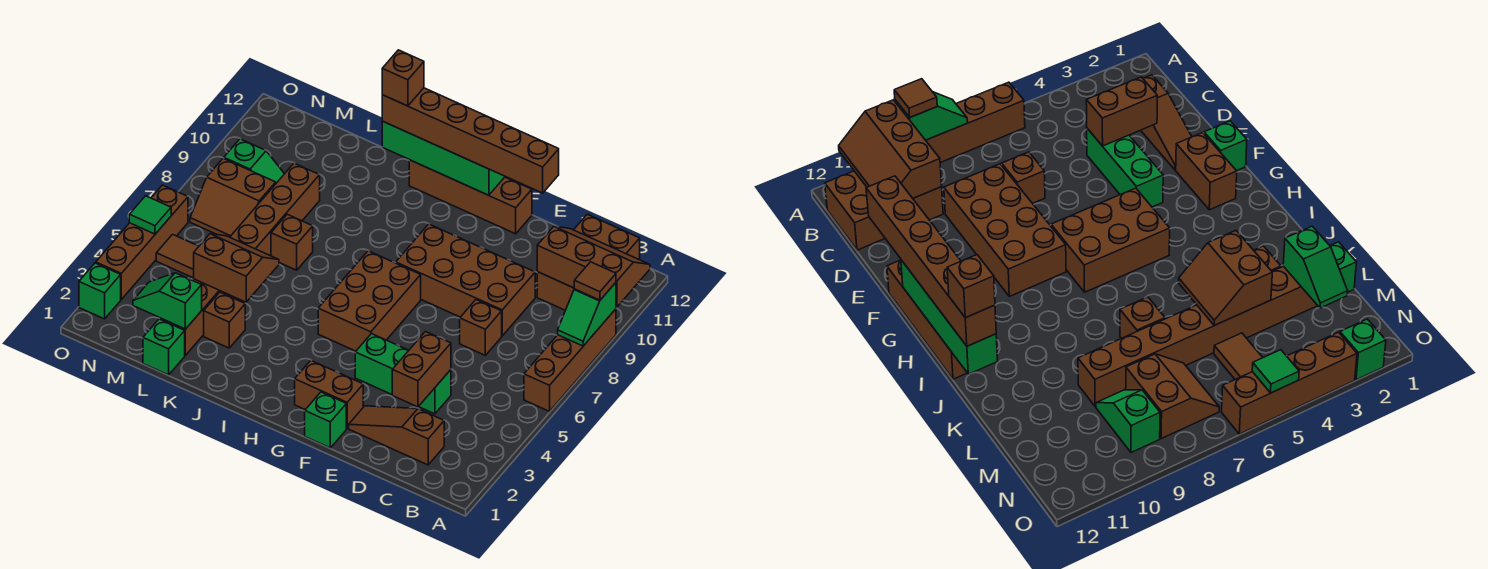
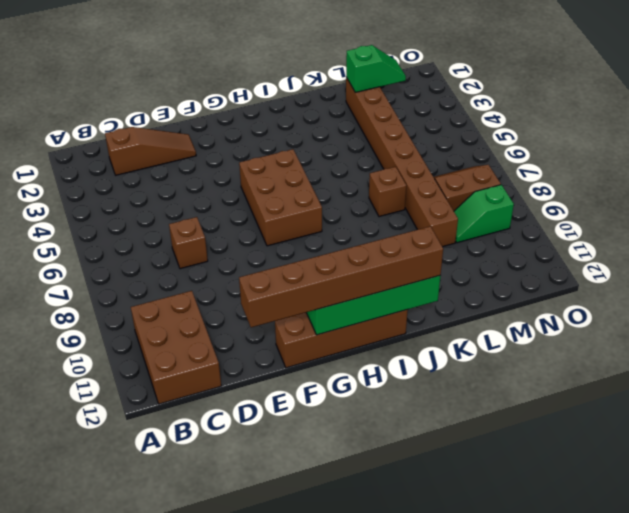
none -> brown 1x4 brick [524,309,616,411]
none -> green 1x3 brick [355,334,451,414]
none -> brown 2x4 brick [396,224,535,336]

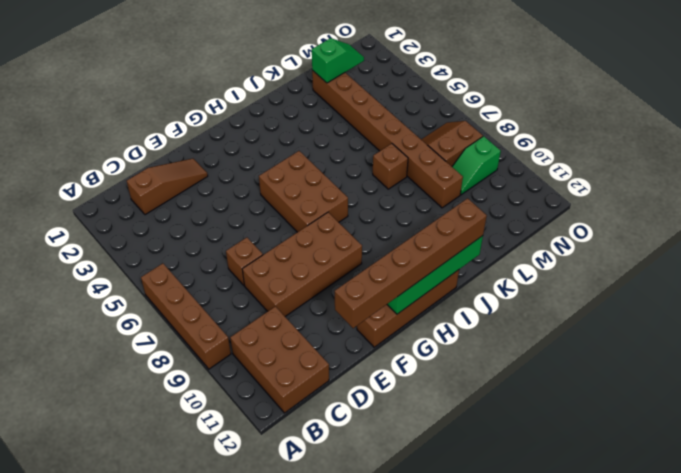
none -> green 1x3 brick [355,334,451,414]
none -> green 1x1 brick [305,392,346,448]
none -> brown 1x2 brick [295,360,363,428]

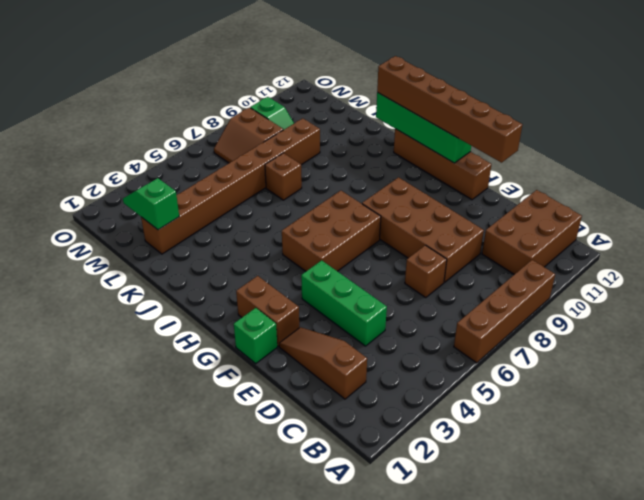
none -> brown 1x1 brick [204,292,245,348]
none -> green 1x1 brick [143,319,185,375]
none -> brown 1x2 tile [156,234,199,278]

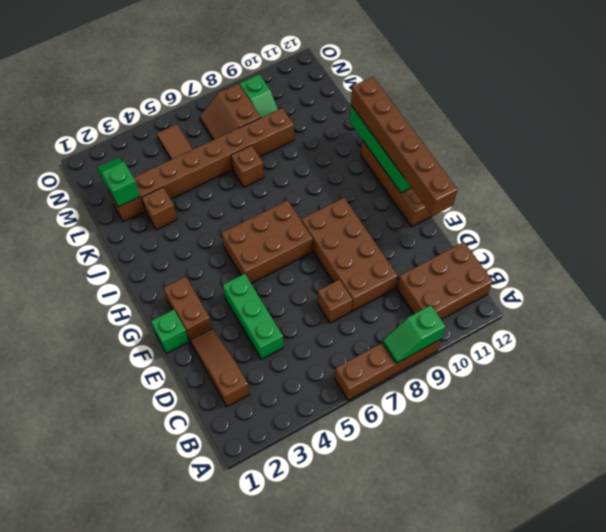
none -> green 1x1 brick [143,319,185,375]
none -> green 1x1 brick [79,263,121,319]
none -> brown 1x4 brick [96,185,188,299]

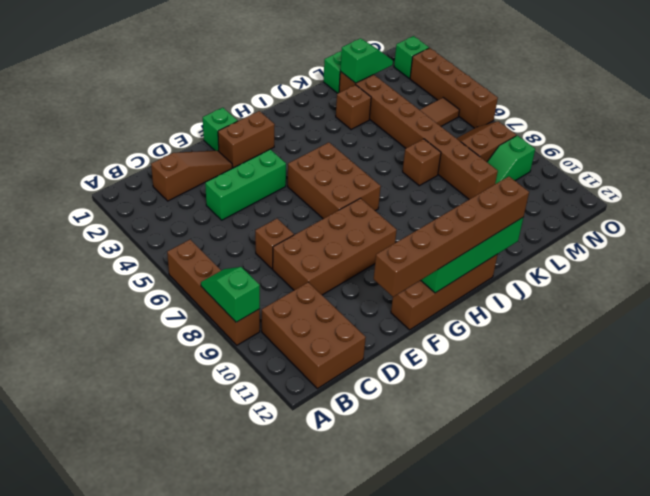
none -> brown 2x3 slope [537,226,650,307]
none -> brown 1x2 brick [392,332,451,407]
none -> brown 2x2 slope [194,234,279,302]

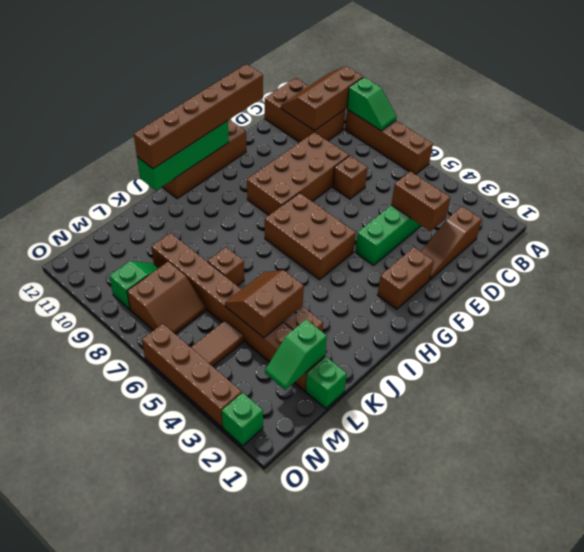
none -> green 1x1 brick [305,392,346,448]
none -> green 1x1 tile [129,196,171,234]
none -> brown 1x1 tile [574,262,616,300]

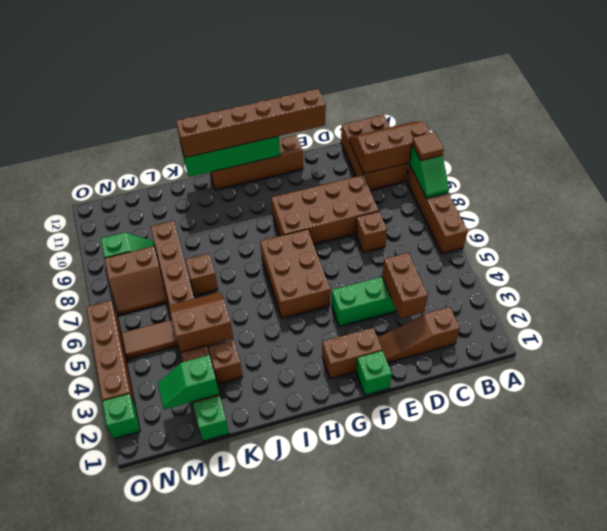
none -> green 1x1 tile [129,196,171,234]
none -> brown 1x1 brick [382,50,424,106]

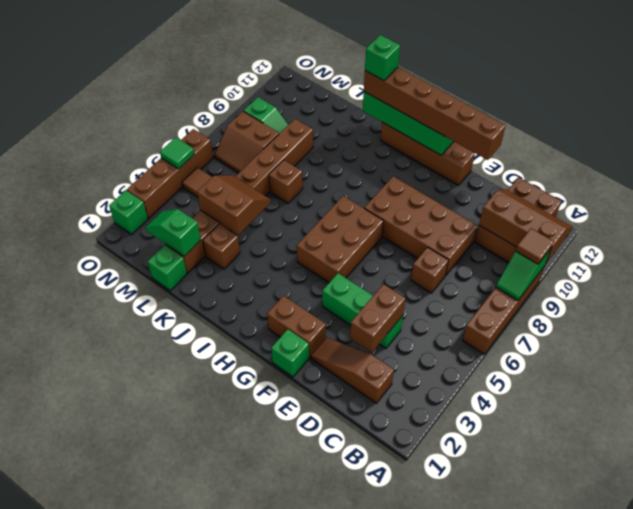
green 1x1 brick [365,35,400,81] -> brown 1x1 brick [382,50,424,106]

